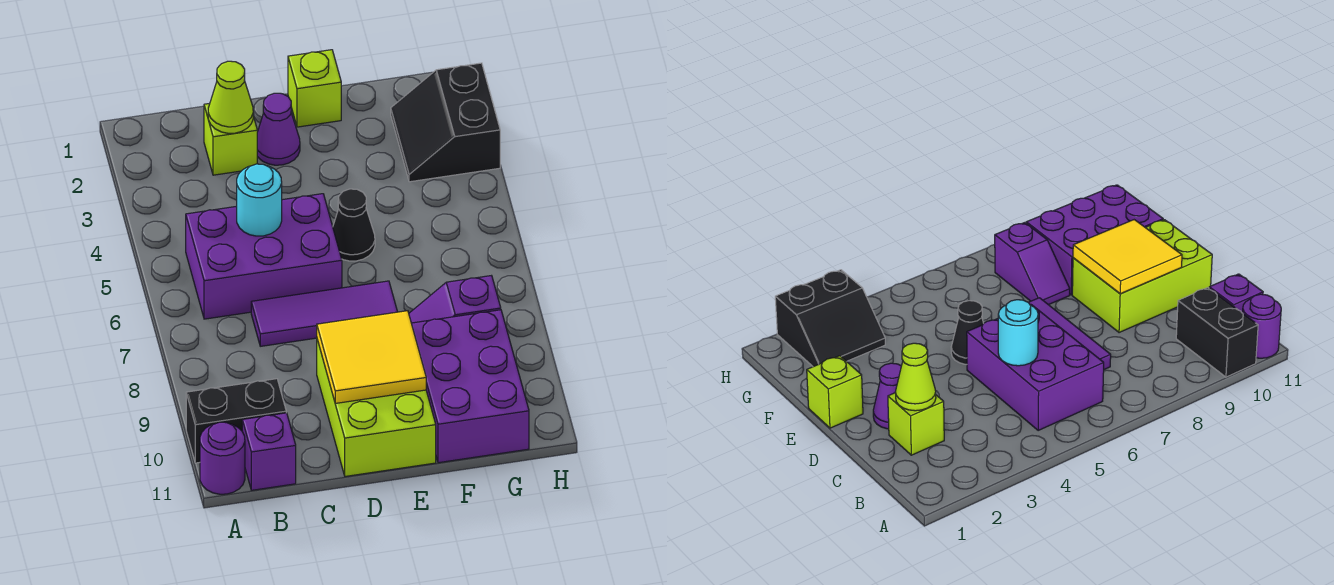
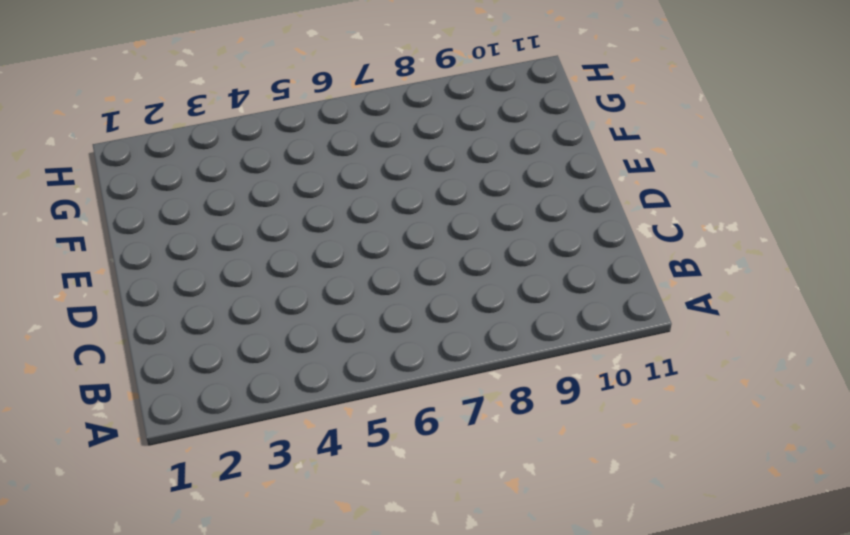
none -> black 1x2 brick [186,379,286,463]
none -> purple 1x1 round brick [200,422,245,494]
none -> purple 2x3 brick [186,194,342,319]

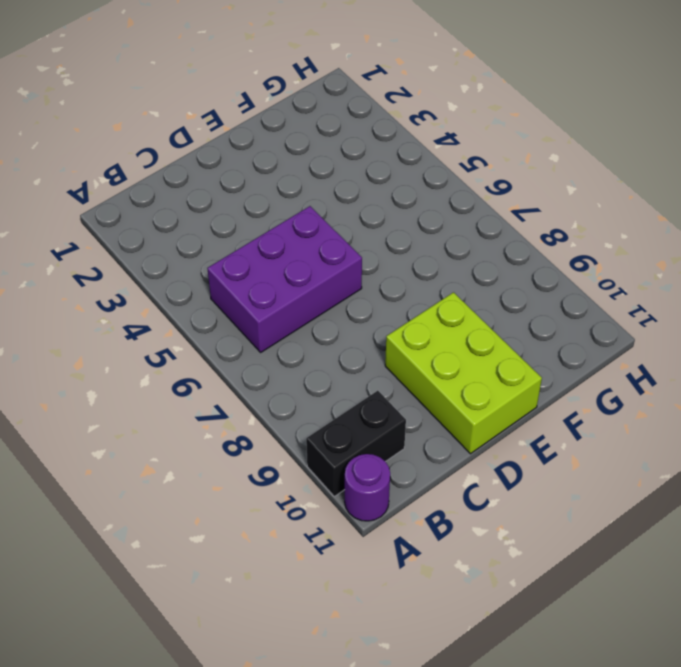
none -> purple 1x1 brick [242,413,296,490]
none -> lime 1x1 brick [204,104,257,175]
none -> purple 1x3 tile [251,281,397,346]

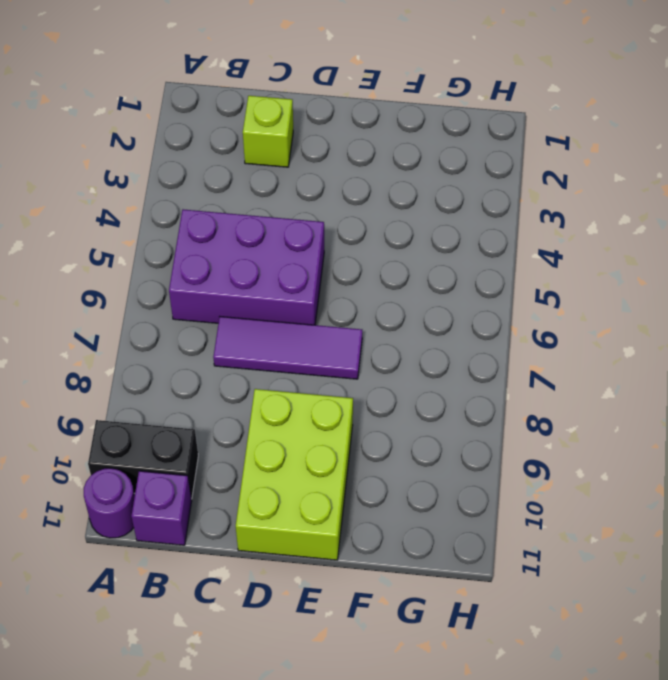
none -> purple 1x1 cone [257,93,300,165]
none -> lime 1x1 brick [288,50,341,127]
none -> black 1x1 cone [333,189,375,261]

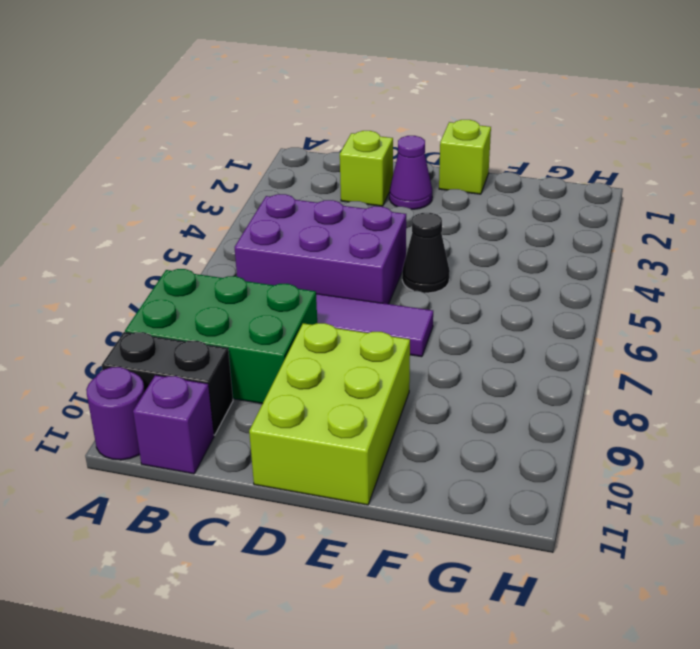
green 2x3 brick [125,269,317,404] -> none
none -> purple 1x2 slope [409,276,501,323]
none -> purple 2x3 brick [411,310,529,463]
none -> black 2x2 slope [391,63,500,182]

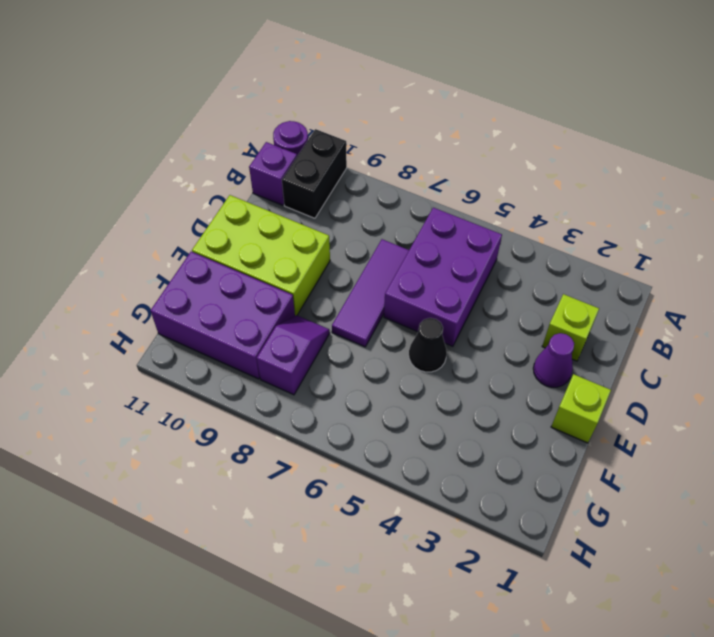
none -> black 2x2 slope [391,63,500,182]
none -> lime 1x1 cone [208,61,253,133]
none -> cyan 1x1 round brick [237,164,282,236]

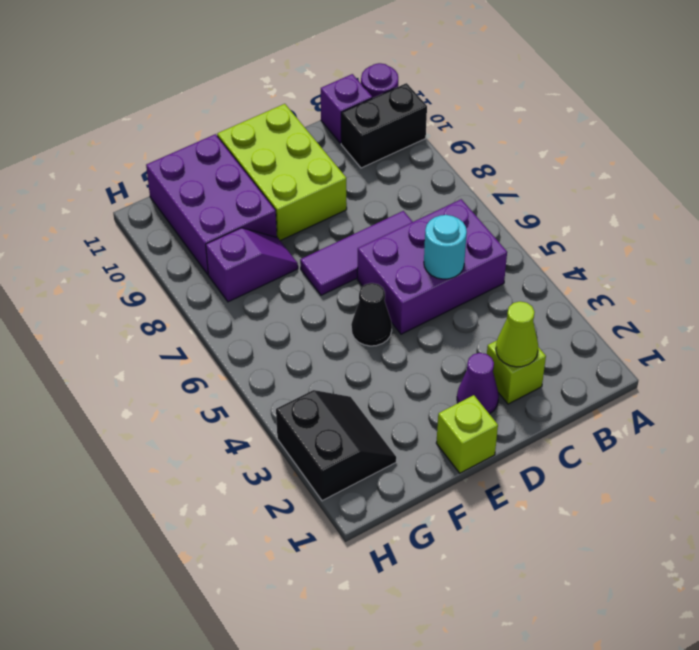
none -> yellow 2x2 tile [317,311,426,403]

